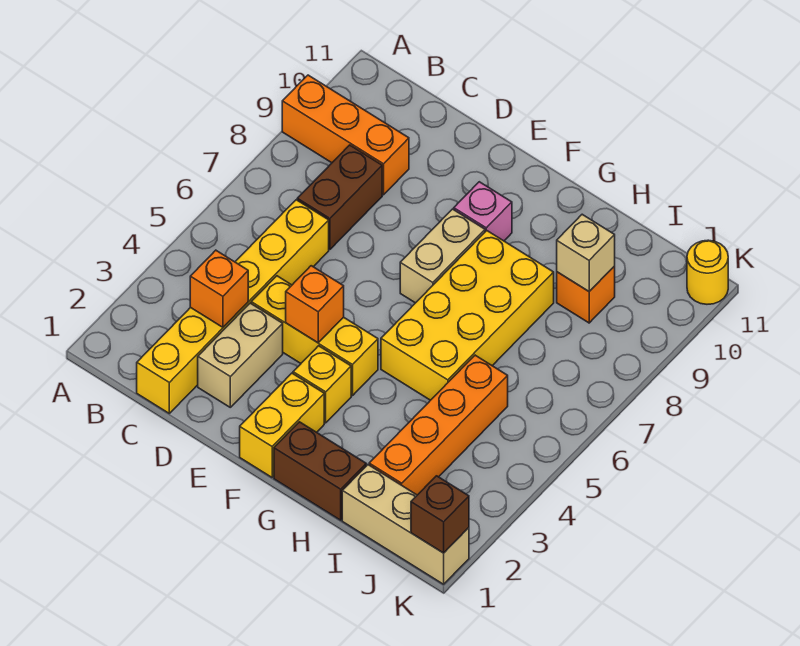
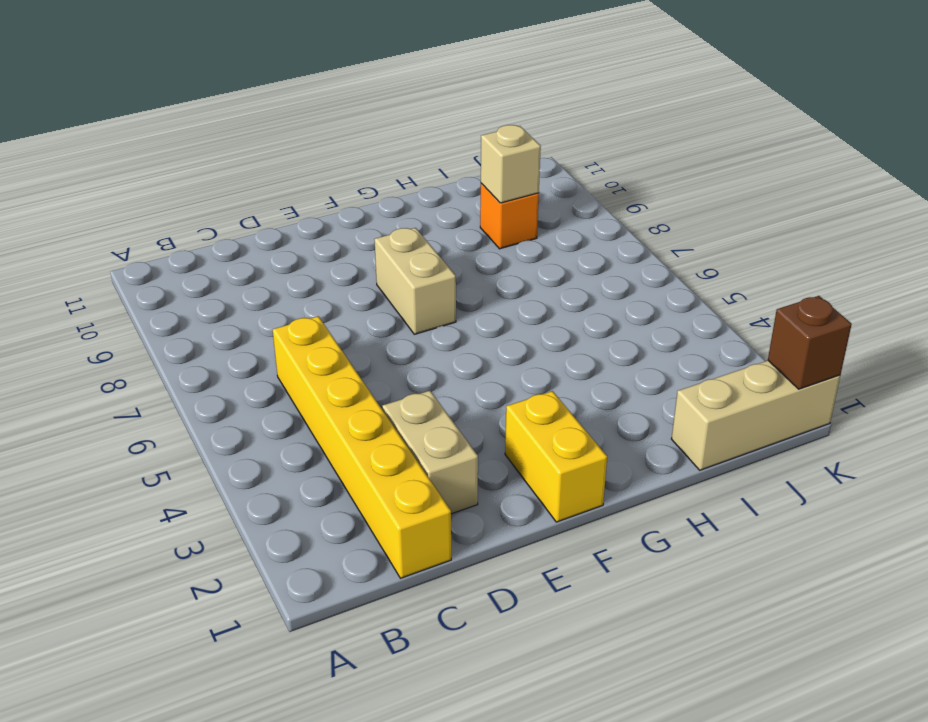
none -> orange 1x3 brick [282,75,409,195]
none -> brown 1x2 brick [297,145,382,249]
none -> yellow 1x3 brick [251,276,378,396]

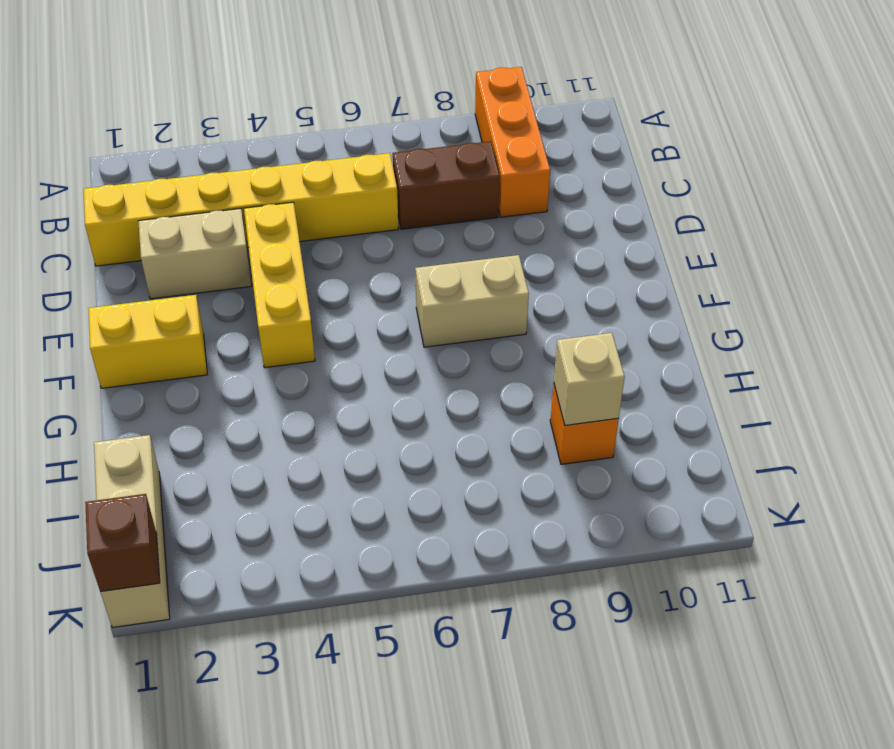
none -> yellow 1x1 brick [293,346,351,423]
none -> pink 1x1 brick [454,182,512,241]
none -> brown 1x2 brick [274,422,366,520]

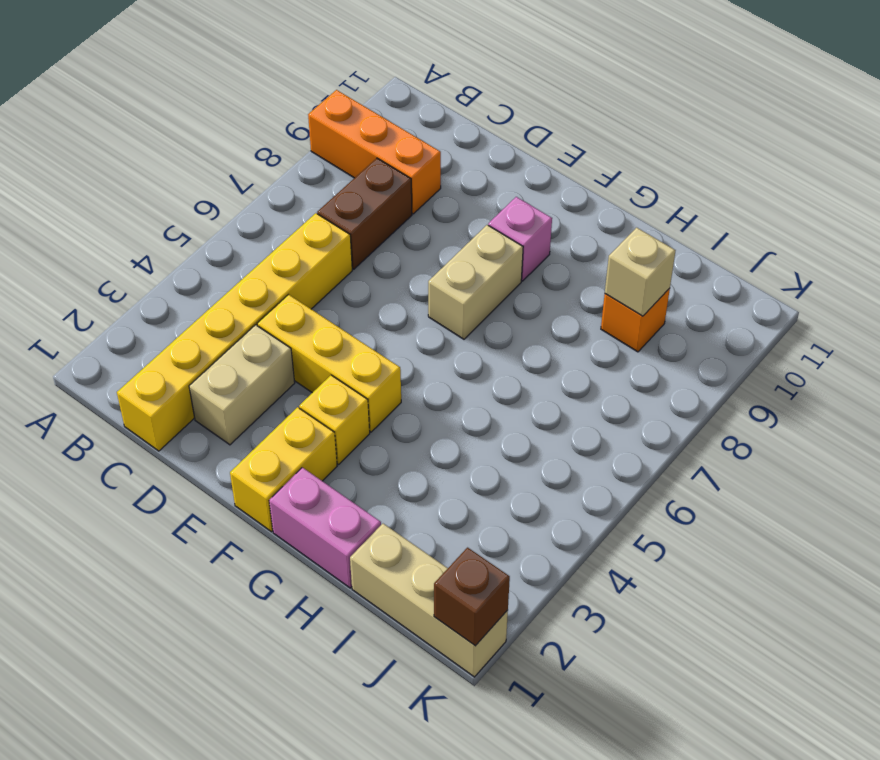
pink 1x2 brick [269,467,381,588] -> brown 1x2 brick [274,422,366,520]
none -> yellow 2x4 brick [381,231,554,400]
none -> orange 1x4 brick [369,355,508,495]
none -> yellow 1x1 round brick [687,240,728,304]

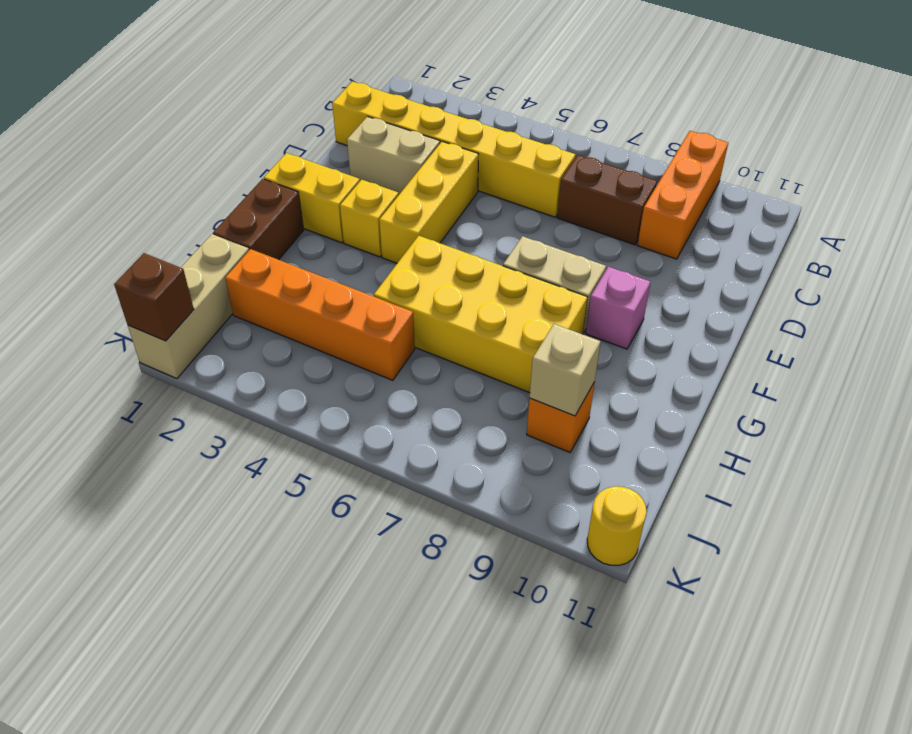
none -> orange 1x1 brick [190,250,248,327]
none -> orange 1x1 brick [286,266,344,343]

